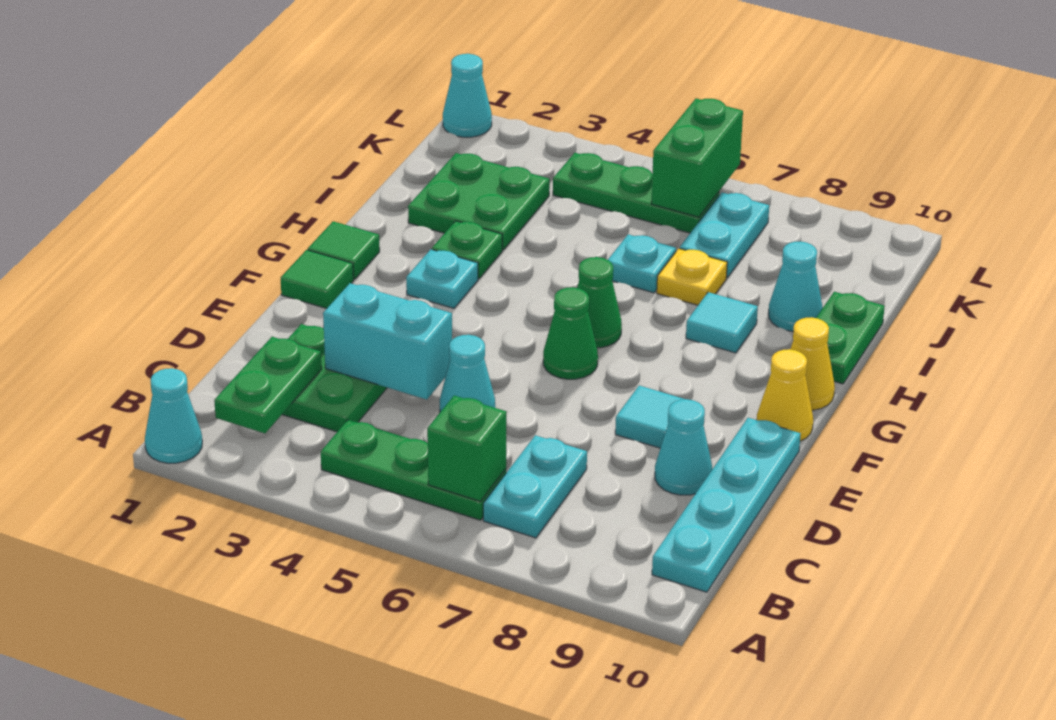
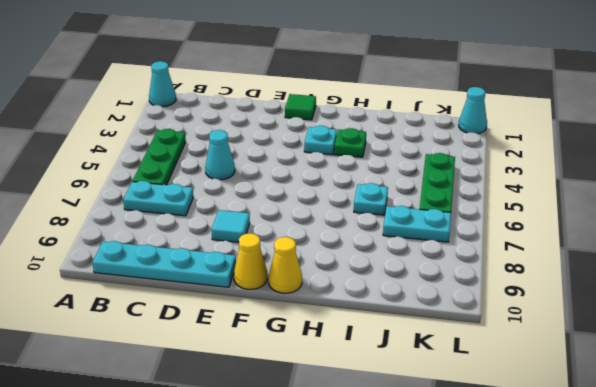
none -> green 2x2 plate [282,324,387,432]
none -> cyan 1x1 cone [655,399,712,495]
none -> green 1x1 cone [543,287,598,379]

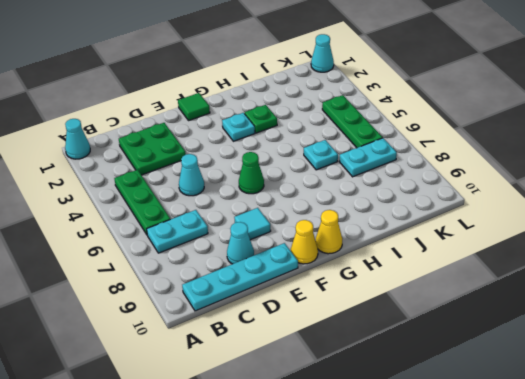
none -> green 1x1 tile [308,221,380,279]
none -> green 1x1 cone [577,257,622,348]
none -> cyan 1x1 tile [686,292,758,353]

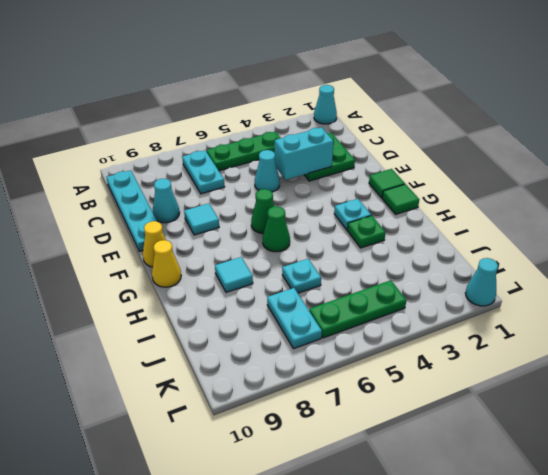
none -> green 1x2 plate [816,292,885,384]
none -> green 2x2 plate [408,153,550,250]
none -> yellow 1x1 plate [657,248,727,305]

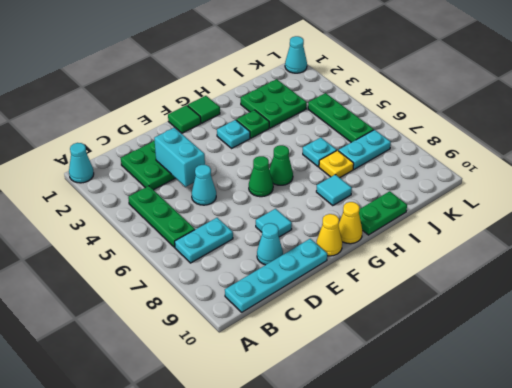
none -> cyan 1x1 cone [768,242,823,332]
none -> green 1x2 plate [214,337,322,433]
none -> green 1x1 brick [427,396,507,501]

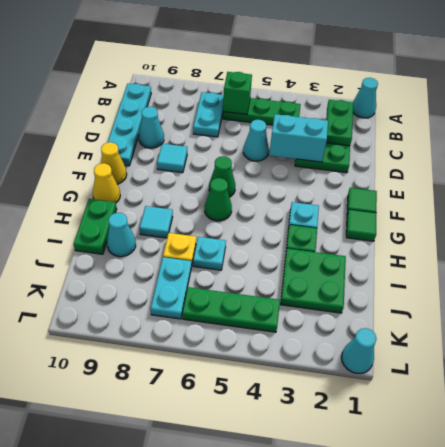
none -> green 1x2 brick [651,99,743,217]

